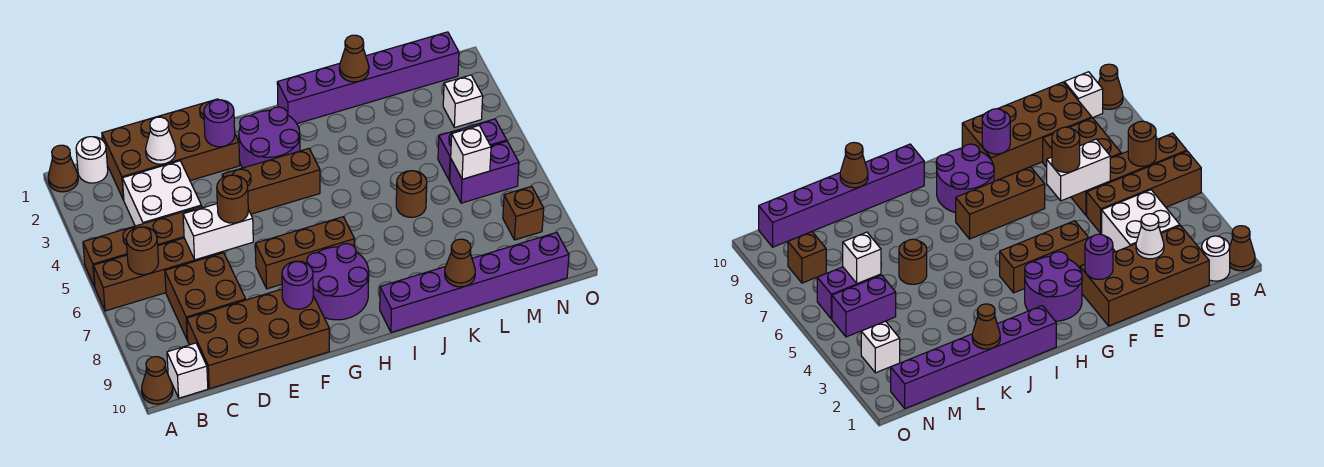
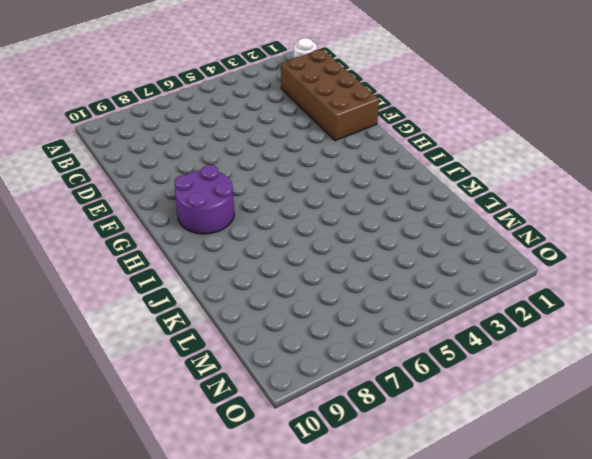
none -> brown 1x1 cone [48,145,78,192]
none -> brown 1x4 brick [83,206,203,287]
none -> brown 1x4 brick [93,238,223,311]
none -> brown 1x1 cone [142,357,173,404]

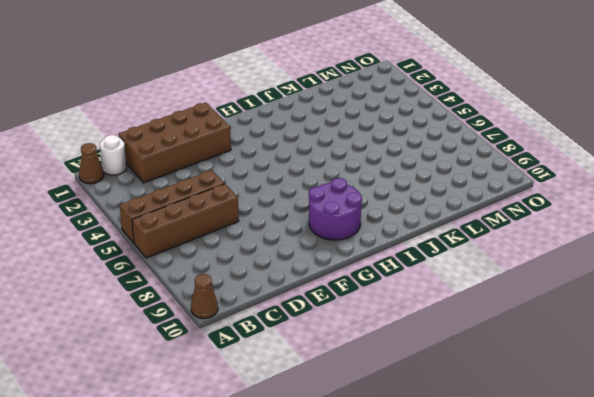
none -> white 1x1 brick [167,343,208,398]
none -> white 2x2 brick [122,161,201,226]
none -> brown 2x2 brick [165,253,246,340]
none -> brown 2x4 brick [187,289,329,389]

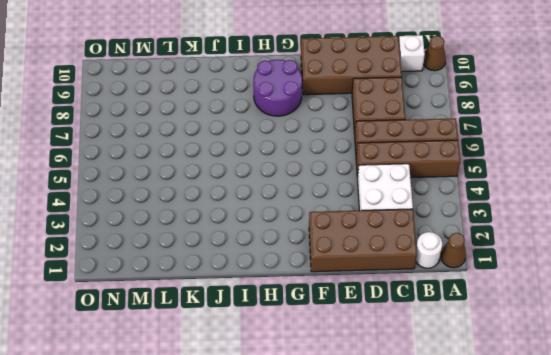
none -> brown 1x3 brick [222,149,320,214]
none -> brown 1x3 brick [255,217,355,289]
none -> purple 2x2 round brick [239,107,300,168]
none -> purple 1x6 brick [277,32,459,124]

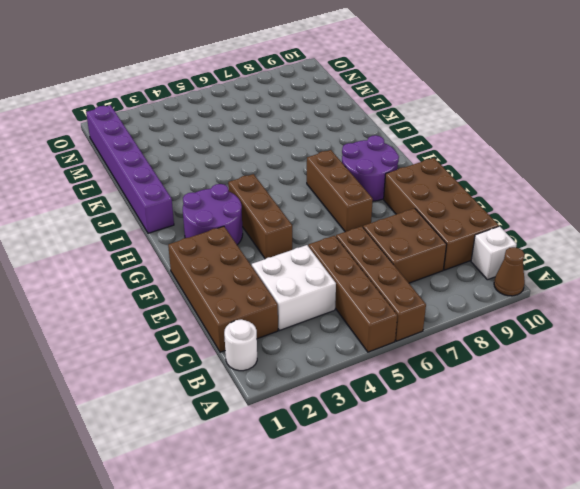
none -> brown 1x1 cone [48,145,78,192]
none -> purple 1x6 brick [380,232,569,332]
none -> brown 1x1 round brick [396,171,427,217]
none -> purple 1x2 brick [438,119,507,181]

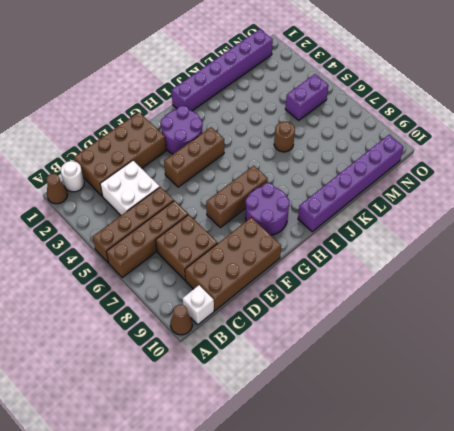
none -> purple 1x2 brick [450,141,519,203]
none -> white 1x1 brick [443,75,483,128]
none -> brown 1x1 brick [503,186,544,240]
none -> brown 1x1 round brick [126,227,159,275]

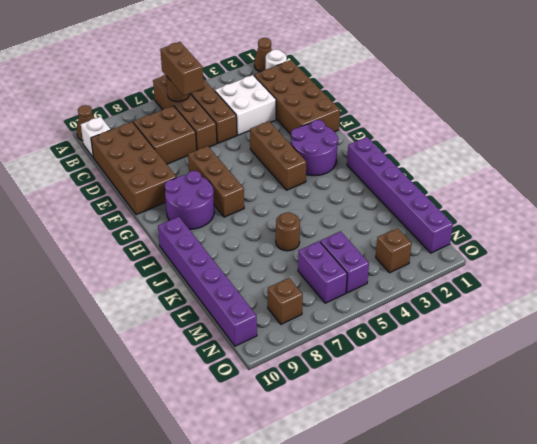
brown 1x2 brick [160,42,204,96] -> none
brown 1x1 brick [376,228,412,273] -> white 1x1 brick [443,75,483,128]
none -> white 1x1 cone [146,117,176,164]
none -> white 1x2 brick [183,204,253,260]
none -> purple 1x1 round brick [204,100,235,147]
none -> purple 1x1 round brick [282,261,313,309]

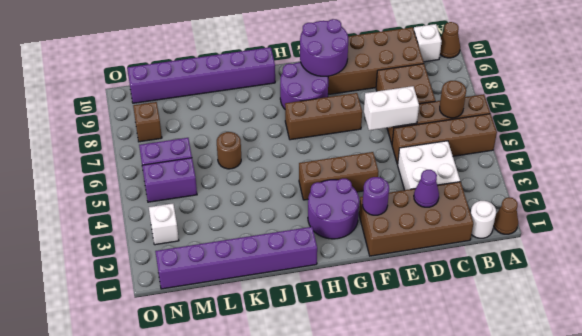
purple 1x1 cone [414,170,439,207] -> white 1x1 cone [146,117,176,164]
purple 2x2 round brick [300,19,348,76] -> purple 1x1 round brick [282,261,313,309]
none -> brown 1x1 cone [339,35,369,82]
none -> brown 1x1 cone [445,239,475,287]
none -> white 1x1 brick [451,125,491,179]
none -> brown 1x1 round brick [217,175,248,223]

